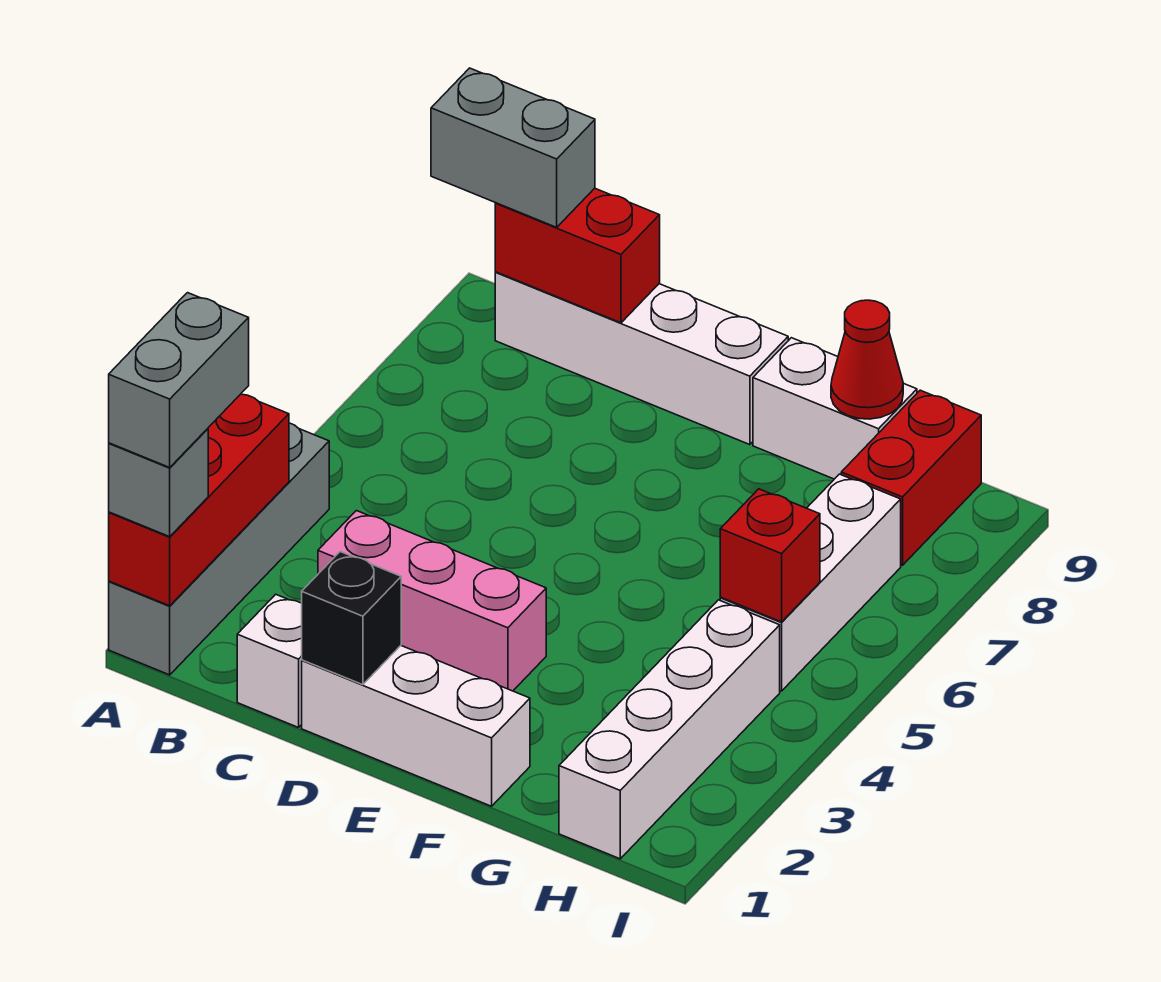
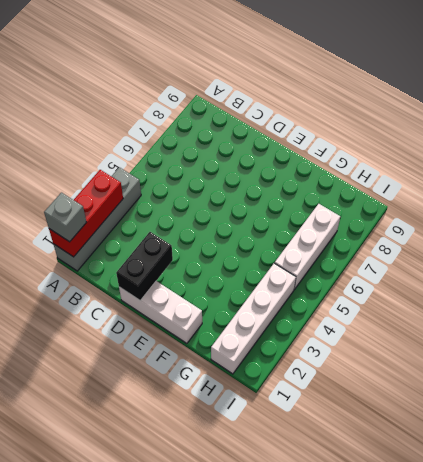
black 1x2 brick [116,232,173,300] -> black 1x1 brick [302,552,401,685]
none -> white 1x4 brick [495,272,788,445]
none -> white 1x1 brick [237,594,302,728]
none -> pink 1x3 brick [318,511,546,691]

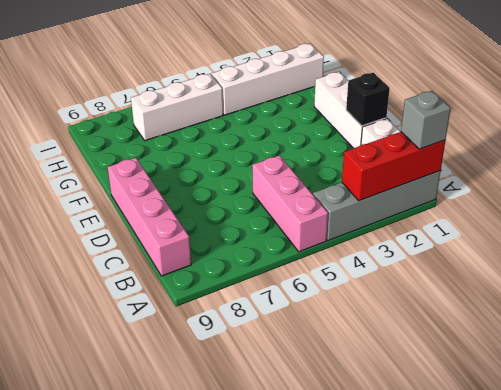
pink 1x3 brick [252,155,328,252] -> pink 1x3 brick moved to [318,511,546,691]
pink 1x4 brick [108,158,191,276] -> white 1x4 brick [495,272,788,445]
none -> white 1x2 brick [753,338,917,479]
none -> red 1x2 brick [841,390,981,565]
none -> red 1x2 brick [495,188,660,323]

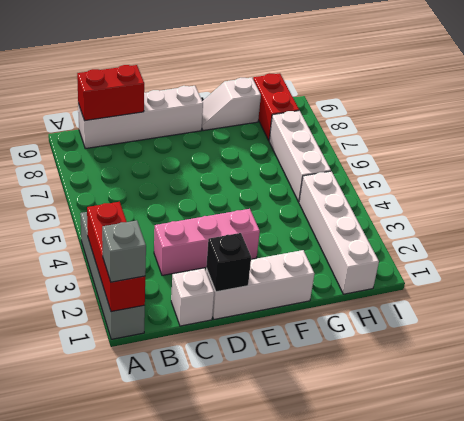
white 1x2 slope [202,77,261,131] -> white 1x2 brick [753,338,917,479]
none -> red 1x1 cone [831,300,903,419]
none -> red 1x1 brick [720,489,820,622]
none -> grey 1x2 brick [431,68,595,227]

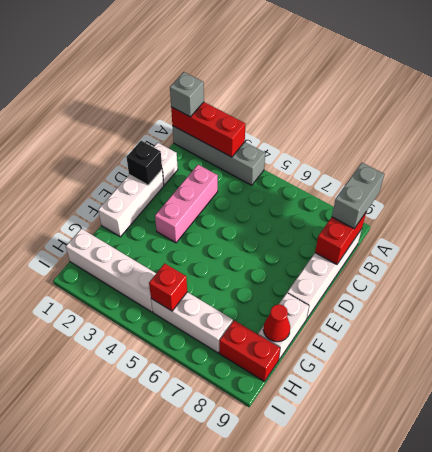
none -> grey 1x2 brick [109,293,249,467]

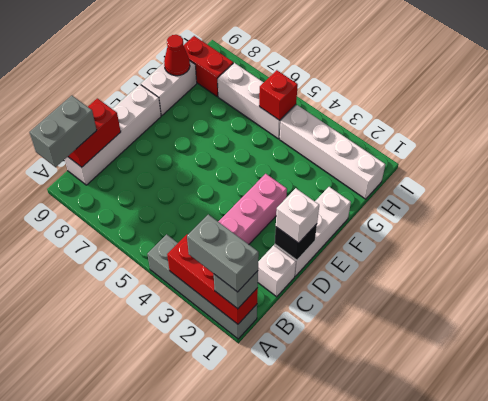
white 1x1 brick [276,188,319,243] -> none

